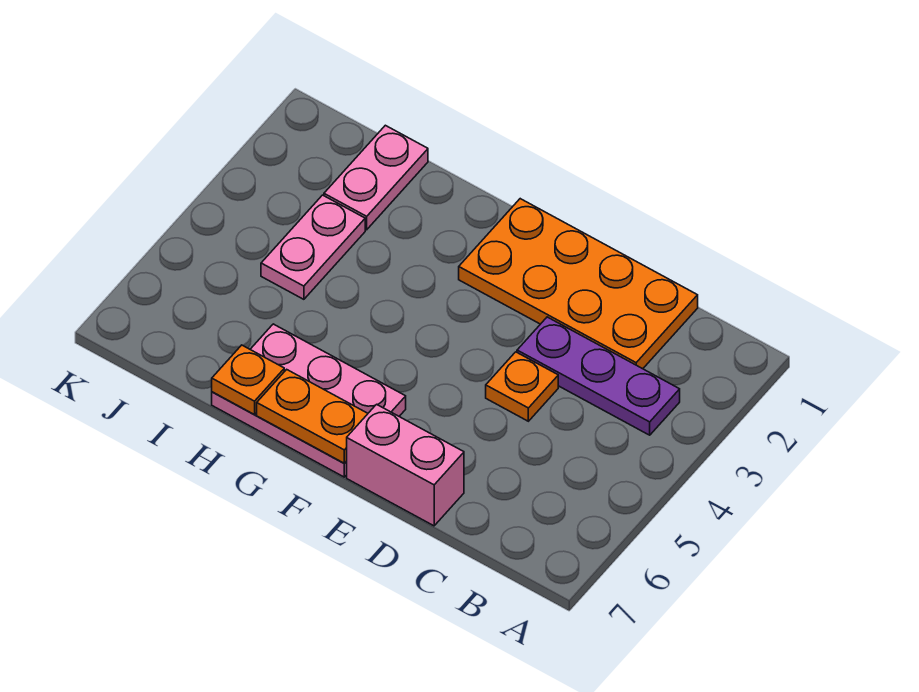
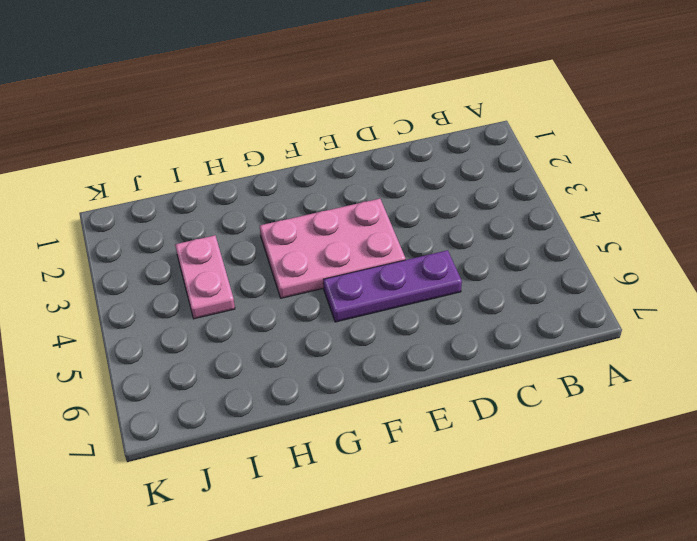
purple 1x3 plate [323,250,462,322] -> purple 1x3 plate moved to [517,317,680,435]
pink 2x3 plate [260,199,406,298] -> pink 2x3 plate moved to [212,324,406,477]
none -> orange 2x4 plate [459,199,698,369]
none -> orange 1x1 plate [486,352,558,421]

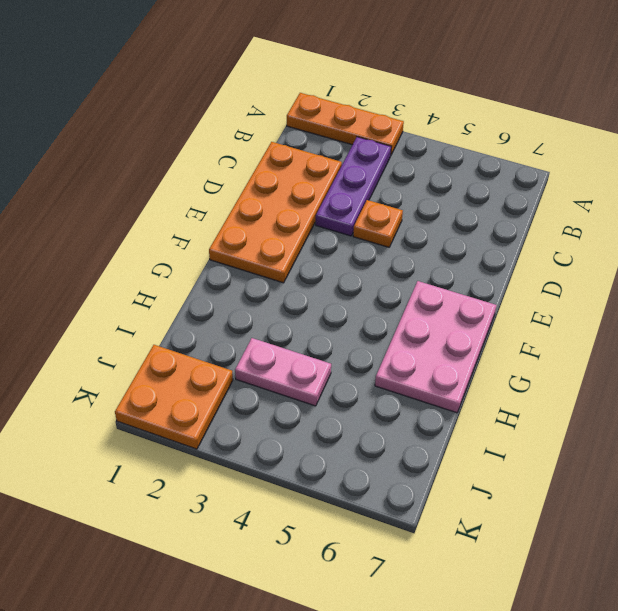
orange 1x3 plate [287,93,404,155] -> none
orange 2x2 plate [115,345,233,449] -> none
none -> pink 1x2 brick [347,404,464,526]
none -> pink 1x2 plate [324,125,428,230]

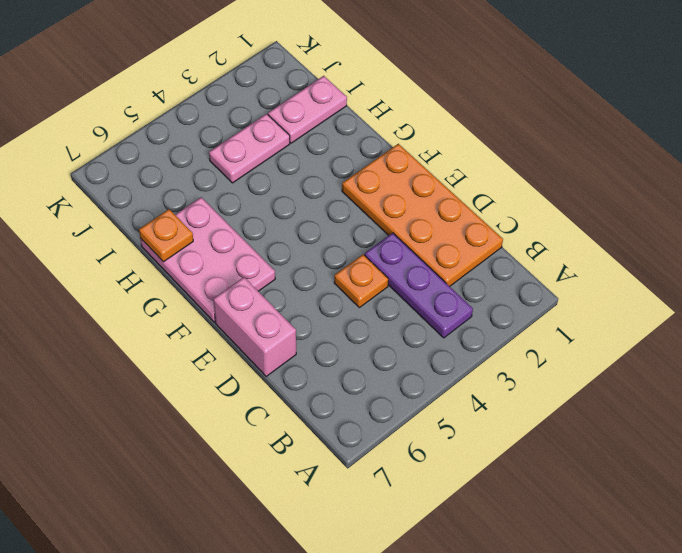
none -> orange 1x2 plate [257,369,368,463]

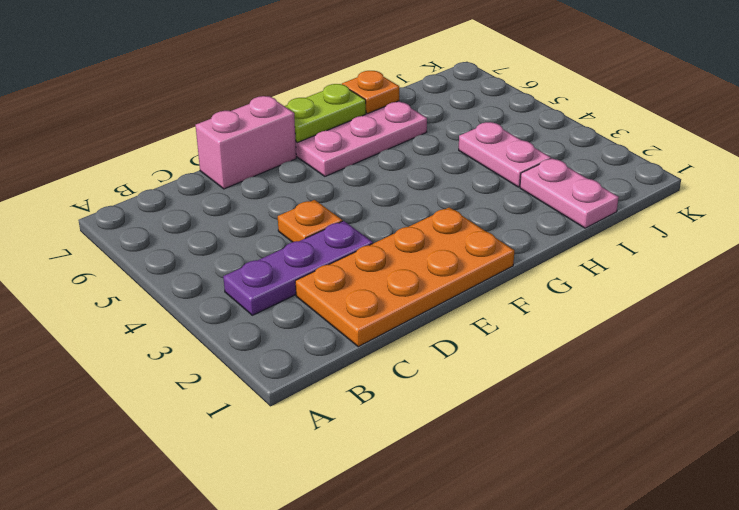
lime 1x2 plate [285,84,366,143] -> orange 1x2 plate [257,369,368,463]

